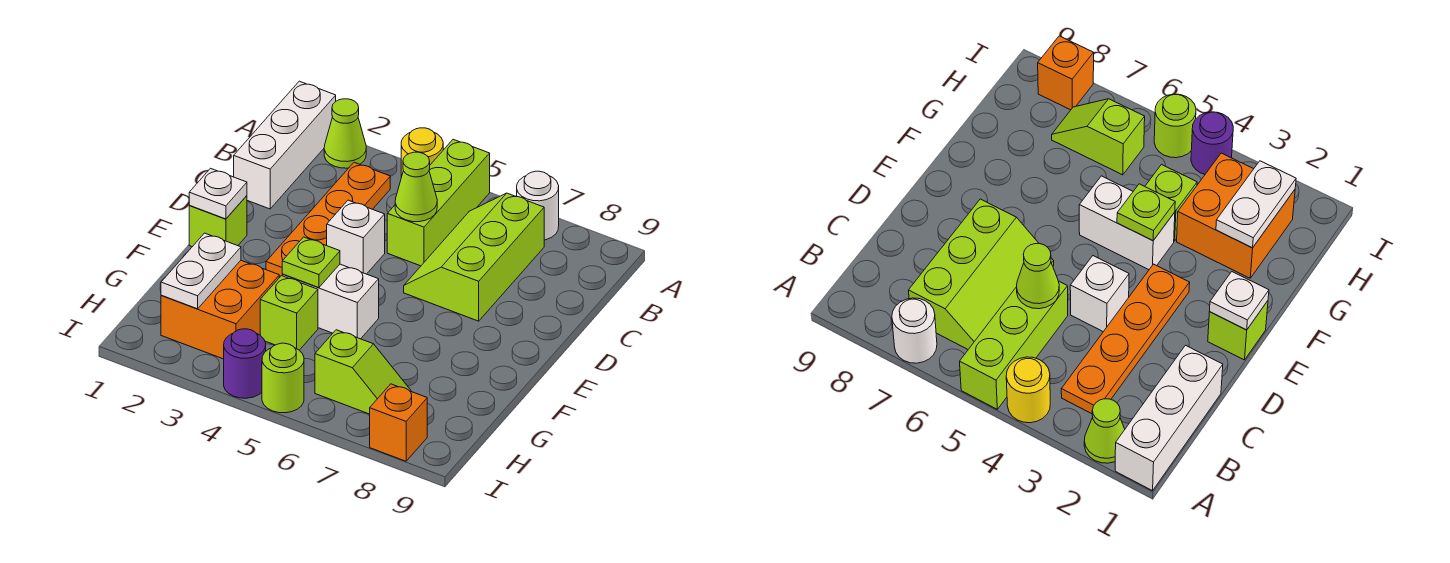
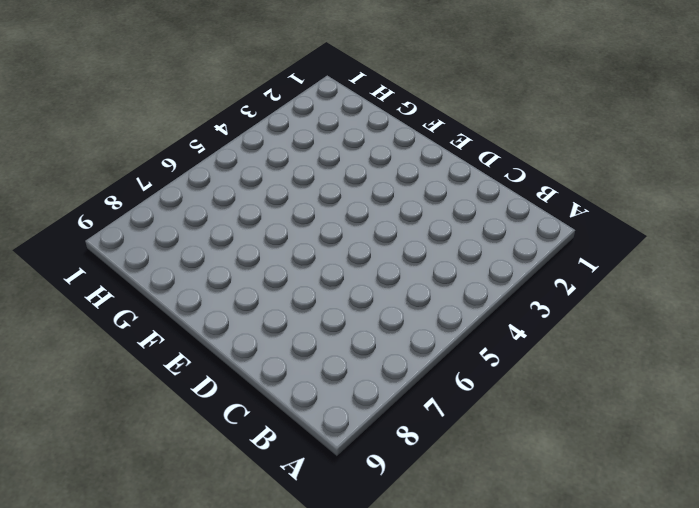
none -> white 1x3 brick [234,81,336,209]
none -> lime 1x1 cone [324,99,366,168]
none -> yellow 1x1 round brick [401,128,443,177]

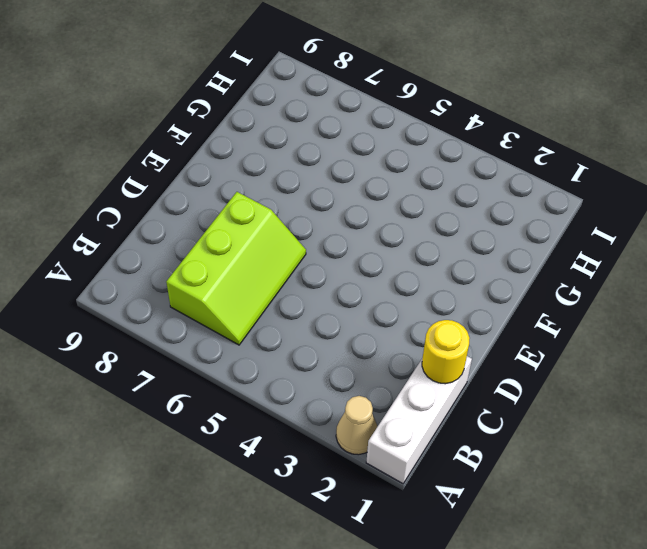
tan 1x1 cone [336,396,377,455] -> lime 1x1 cone [324,99,366,168]
yellow 1x1 round brick [422,320,470,384] -> yellow 1x1 round brick moved to [401,128,443,177]
none -> lime 1x3 brick [387,139,490,266]
none -> white 1x1 round brick [517,171,559,240]
none -> orange 1x4 plate [266,162,390,278]

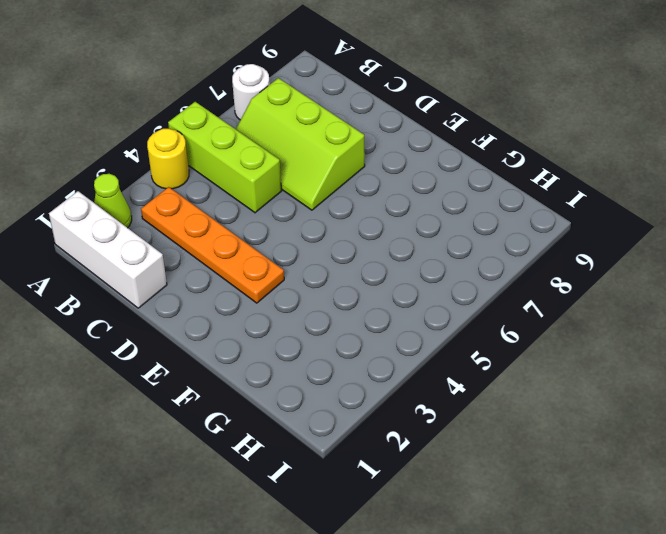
none -> white 1x1 brick [327,200,385,274]
none -> lime 1x1 brick [189,196,247,247]
none -> white 1x2 brick [282,264,379,339]

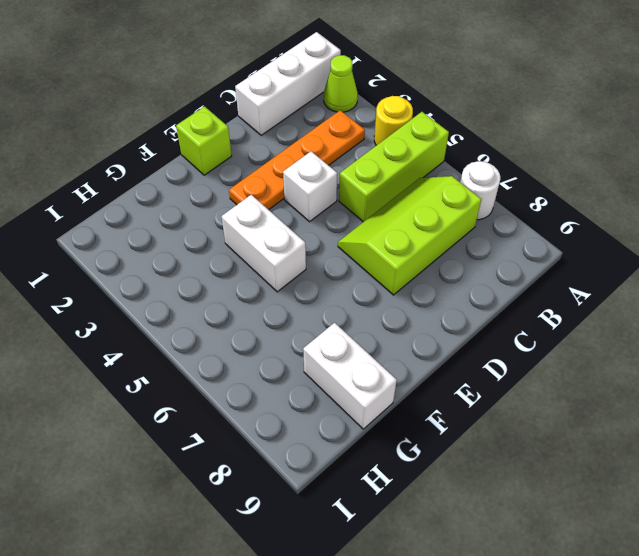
white 1x2 brick [303,323,397,429] -> none
none -> orange 2x2 brick [161,261,279,359]
none -> lime 1x1 brick [260,276,318,350]
none -> lime 1x2 slope [315,330,411,414]

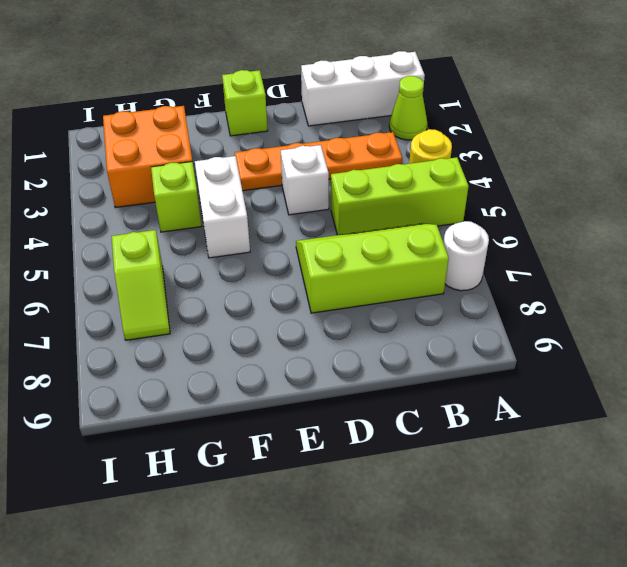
none -> purple 1x1 round brick [224,329,266,398]
none -> lime 1x1 round brick [262,343,304,413]
none -> orange 1x1 brick [370,384,427,461]

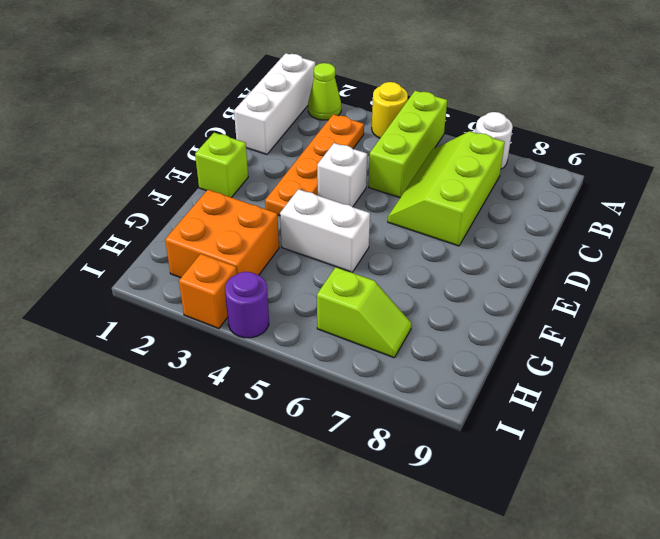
orange 1x1 brick [179,254,237,329] -> orange 1x1 brick moved to [370,384,427,461]
none -> lime 1x1 brick [260,276,318,350]
none -> lime 1x1 round brick [262,343,304,413]
none -> lime 1x1 cone [395,152,437,222]

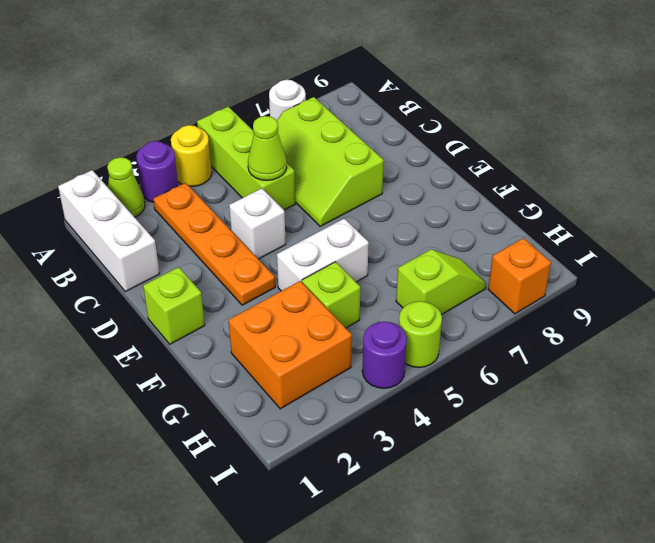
purple 1x1 round brick [136,141,178,202] -> none
none -> white 1x1 plate [189,168,247,219]
none -> lime 1x1 plate [282,237,340,288]
none -> white 1x2 plate [161,233,241,309]

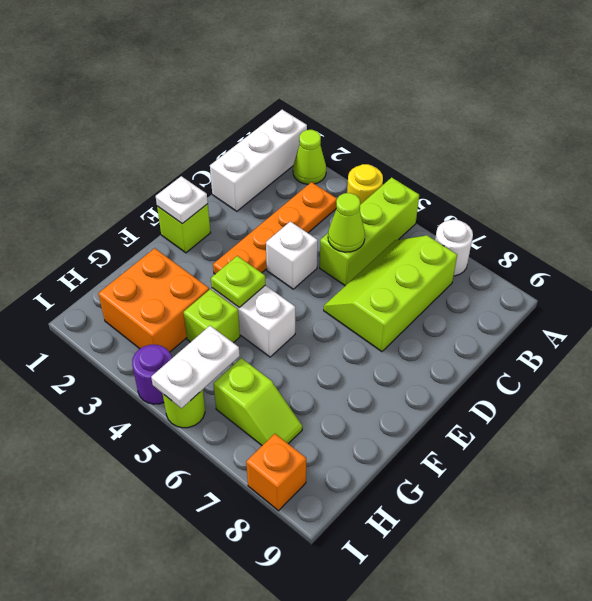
white 1x2 plate [151,326,240,408] -> white 1x2 plate moved to [161,233,241,309]

